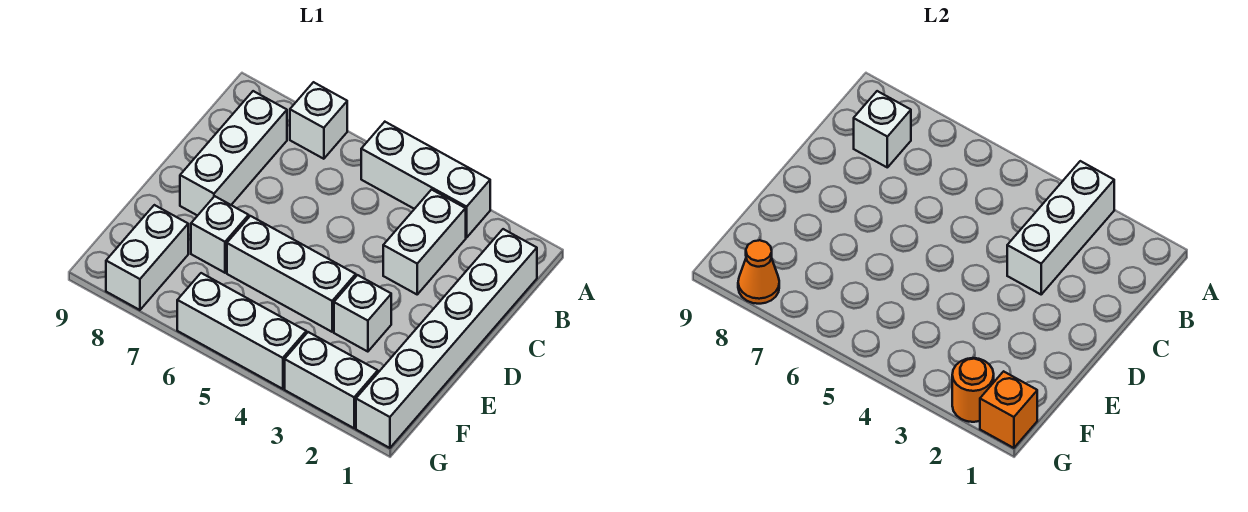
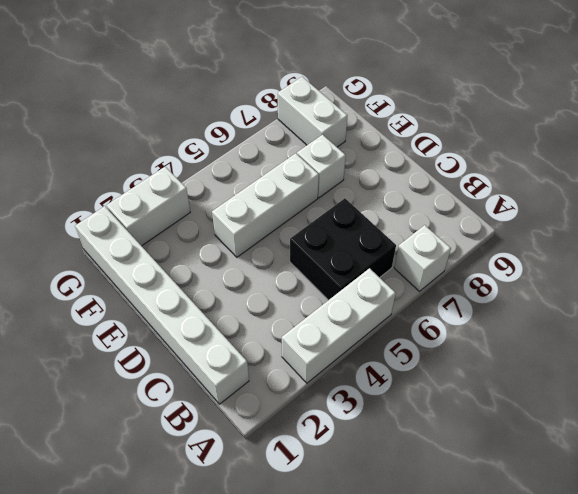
black 2x2 brick [290,198,396,300] -> none
none -> white 1x2 brick [383,190,466,294]
none -> white 1x3 brick [180,91,287,216]
none -> white 1x1 brick [334,275,391,352]

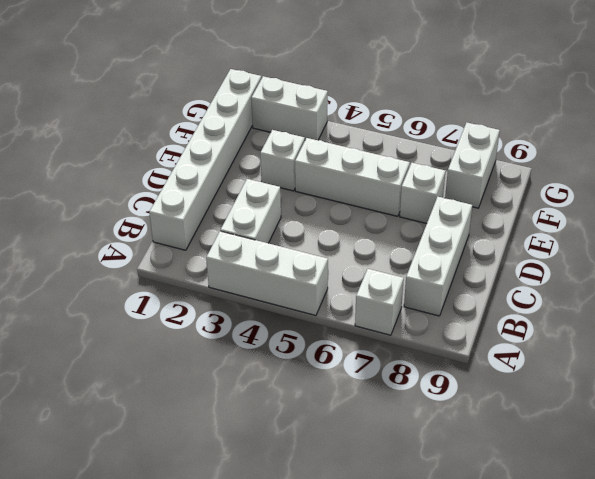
none -> white 1x3 brick [177,273,306,389]
none -> white 1x3 brick [1007,161,1114,294]
none -> white 1x1 brick [854,91,911,167]

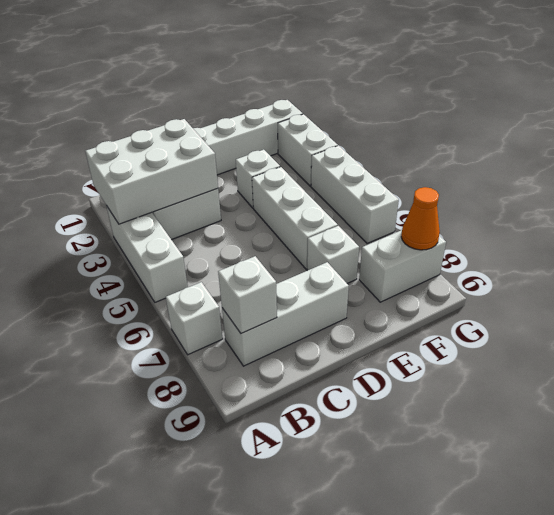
white 2x3 brick [85,119,218,224] -> white 1x3 brick [1007,161,1114,294]
none -> orange 1x1 brick [980,371,1037,448]
none -> orange 1x1 round brick [952,358,994,422]

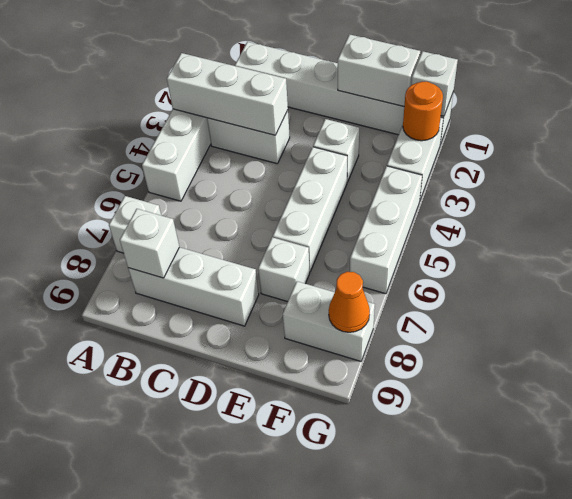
white 1x2 brick [338,34,420,107] -> none
white 1x1 brick [411,51,458,116] -> orange 1x1 brick [980,371,1037,448]

